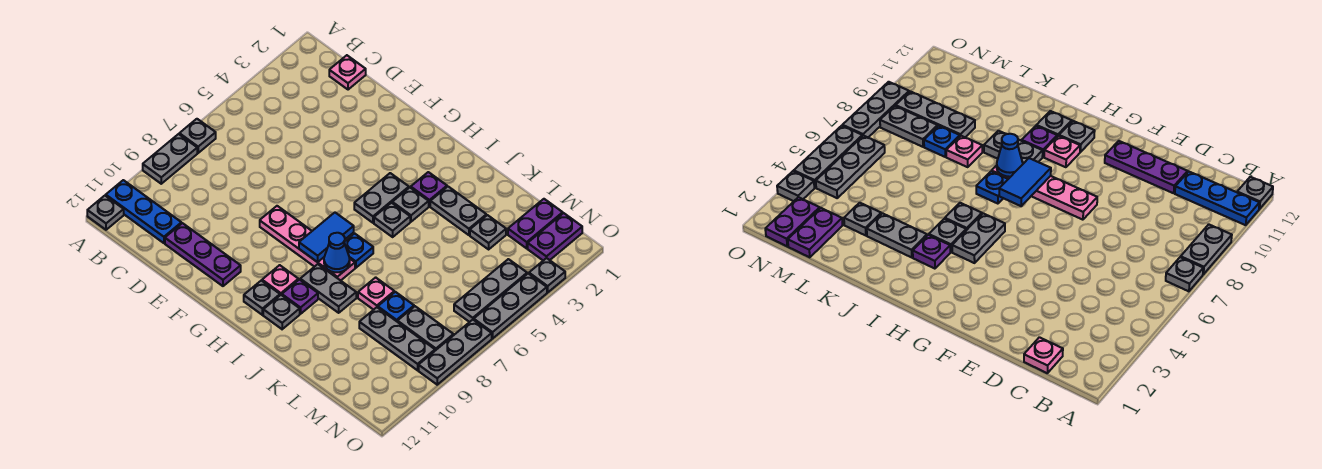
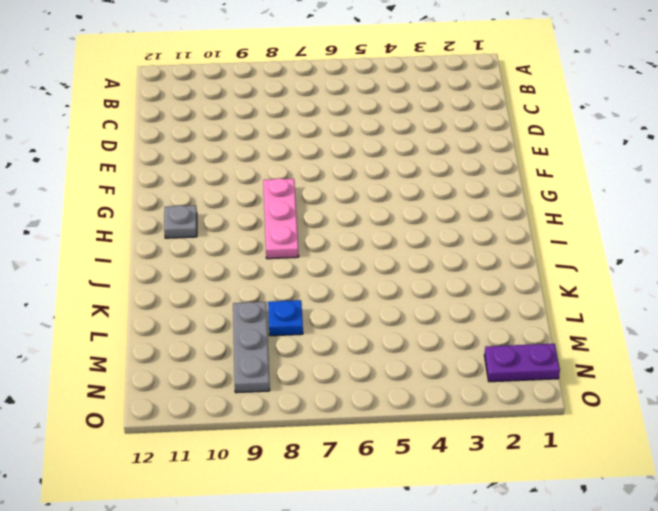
pink 1x3 plate [263,178,299,259] -> pink 1x4 plate [260,206,355,281]
none -> grey 1x1 plate [179,119,216,153]
none -> grey 1x2 plate [143,134,197,184]
none -> blue 1x3 plate [106,180,181,243]
none -> grey 1x1 plate [87,196,124,230]

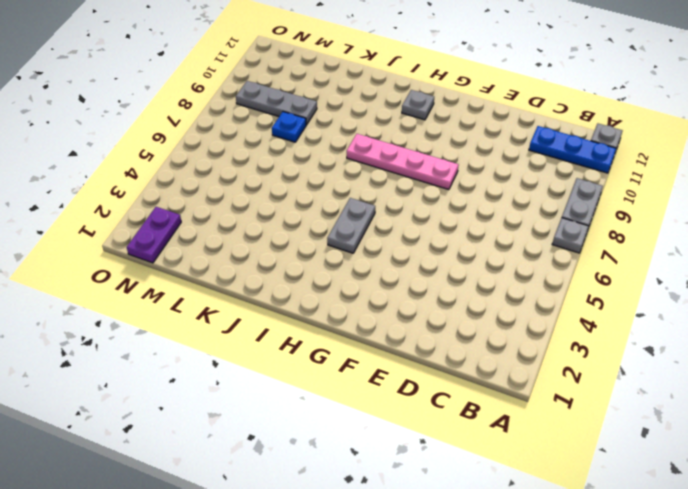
none -> pink 1x1 plate [329,55,366,90]
none -> purple 1x3 plate [165,223,241,286]
none -> pink 1x1 plate [262,265,298,295]
none -> purple 1x1 plate [411,172,447,206]

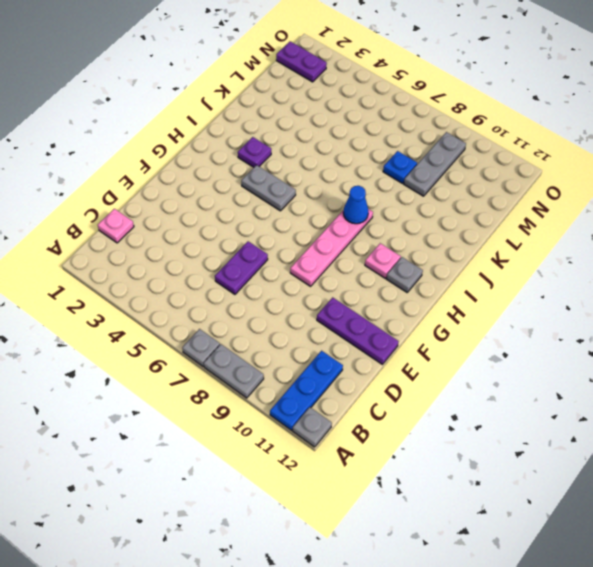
purple 1x2 plate [215,241,268,294] -> purple 1x2 plate turned to [508,199,563,248]
purple 1x3 plate [317,297,398,364] -> purple 1x3 plate turned to [165,223,241,286]
none -> grey 1x1 plate [392,188,429,222]
none -> grey 1x1 plate [374,203,410,237]
none -> blue 1x1 plate [345,233,373,268]
none -> grey 1x2 plate [300,264,356,313]

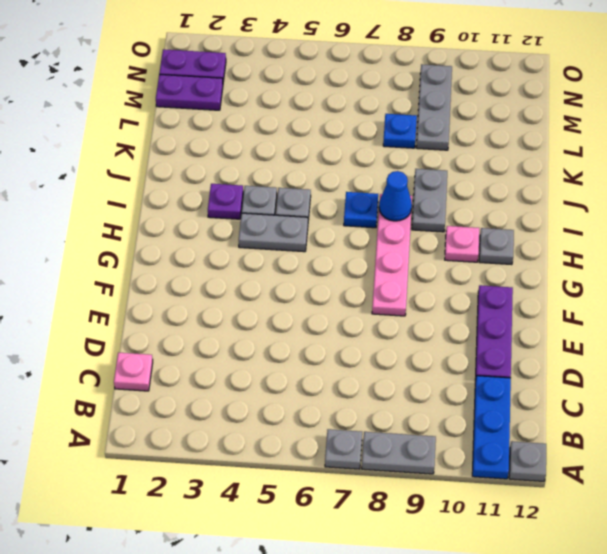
none -> purple 1x1 plate [282,280,318,314]
none -> grey 1x1 plate [263,295,300,329]
none -> grey 1x2 plate [430,187,486,235]
none -> pink 1x1 plate [358,277,394,310]

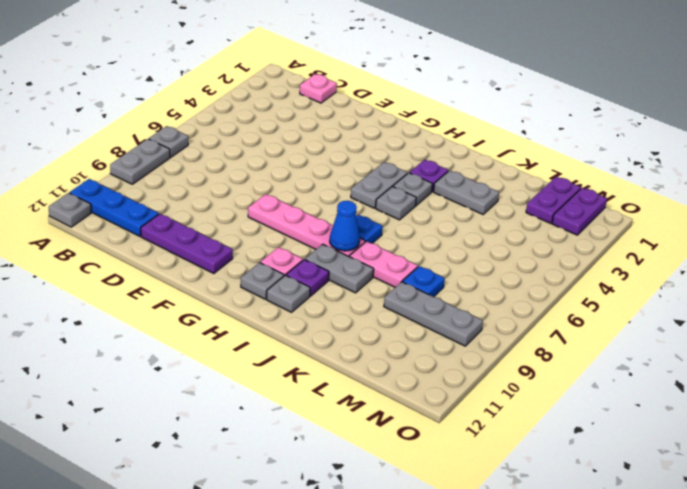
pink 1x2 plate [349,241,418,287] -> pink 1x1 plate [358,277,394,310]
none -> grey 1x1 plate [470,215,506,249]
none -> grey 1x2 plate [398,306,454,351]
none -> grey 1x3 plate [454,259,527,322]
none -> grey 1x1 plate [529,258,565,292]

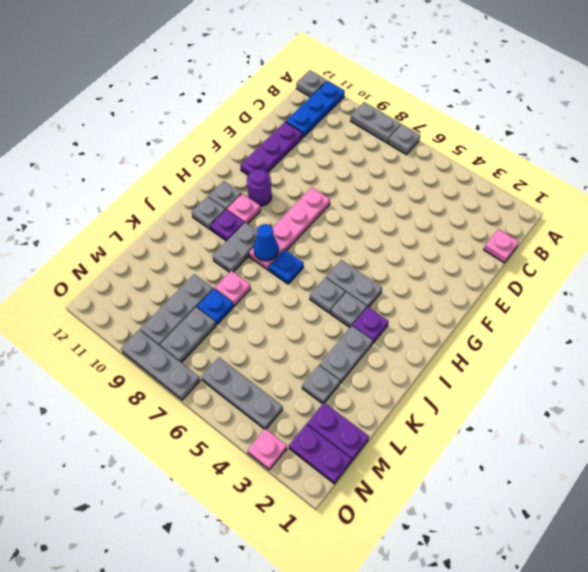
purple 1x1 round brick [247,170,272,206] -> none
pink 1x1 plate [248,429,287,470] -> grey 1x1 plate [529,258,565,292]
none -> grey 1x3 plate [474,274,547,339]
none -> blue 1x2 tile [299,213,354,262]

